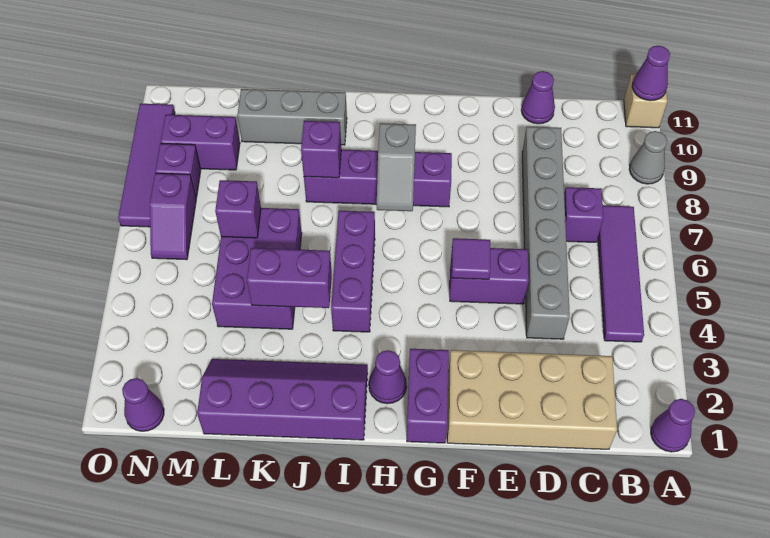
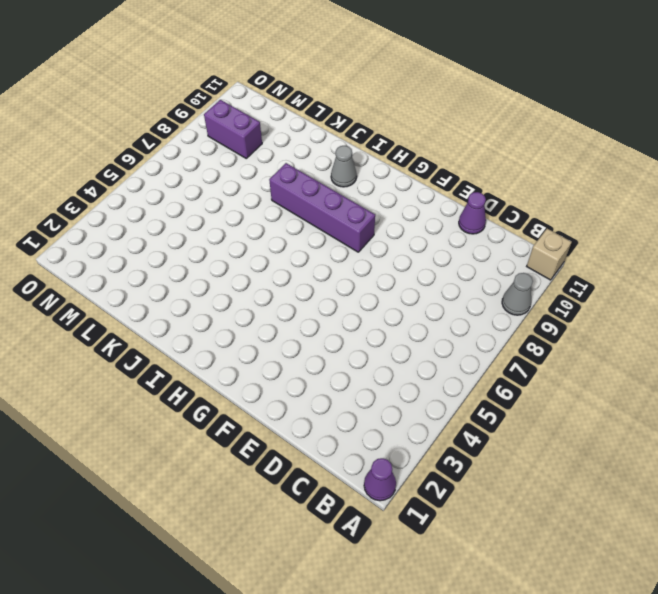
grey 1x1 cone [331,146,357,187] -> none
none -> purple 1x4 tile [598,206,644,342]
none -> tan 2x4 brick [447,350,617,449]
none -> purple 1x1 brick [564,187,603,242]

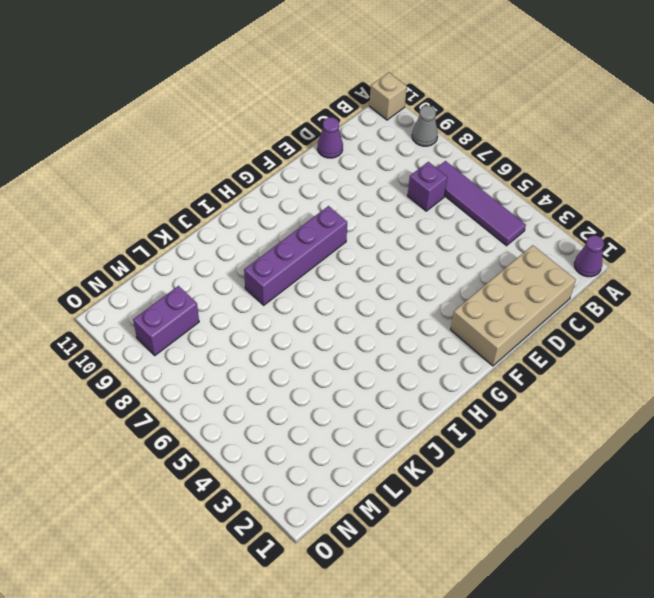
none -> grey 1x6 brick [522,127,570,339]
none -> purple 1x2 brick [450,248,529,304]
none -> purple 1x2 brick [407,349,449,443]

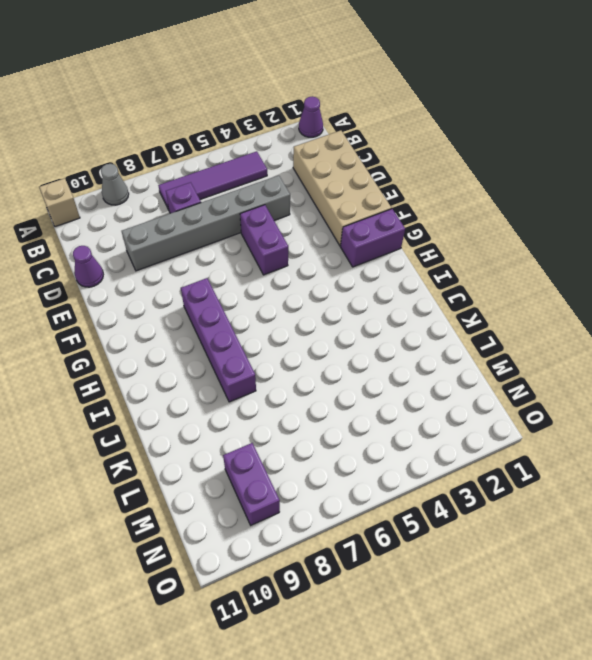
none -> purple 1x1 cone [369,350,407,404]
none -> purple 2x4 slope [197,359,368,440]
none -> purple 1x3 brick [331,211,375,332]

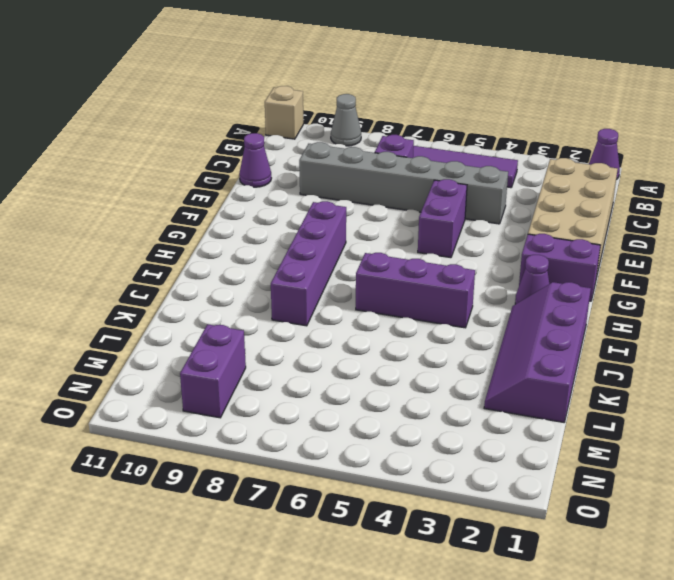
none -> grey 1x3 brick [237,89,347,145]
none -> purple 2x3 brick [212,208,302,329]
none -> purple 1x1 cone [122,378,164,431]

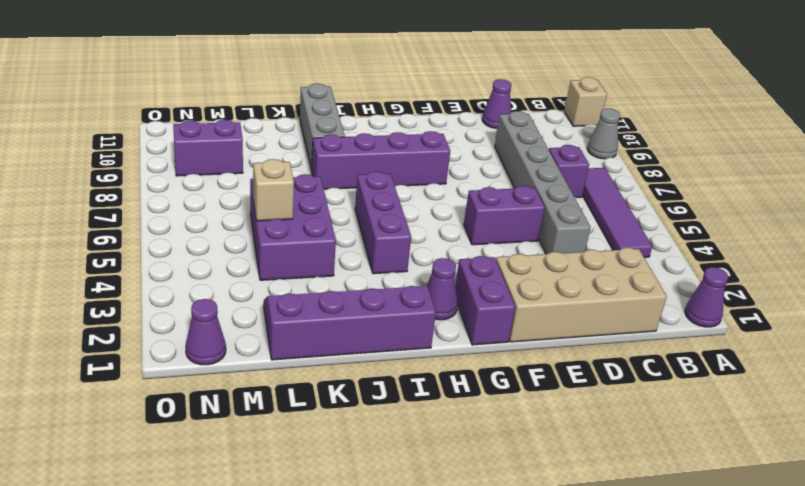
grey 1x3 brick [300,84,345,170] -> grey 1x3 brick turned to [237,89,347,145]
tan 1x1 brick [253,159,294,221] -> none
none -> purple 1x2 slope [150,173,196,260]
none -> purple 1x1 brick [155,143,201,198]
none -> purple 1x4 tile [118,104,175,227]

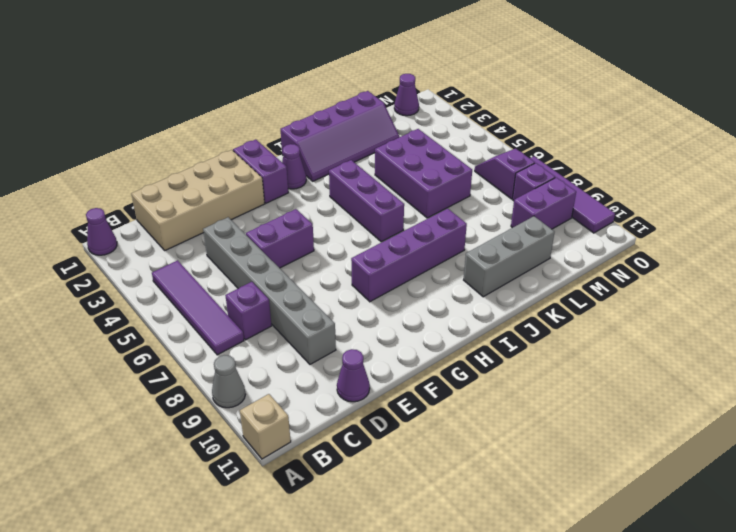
none -> purple 1x1 cone [632,46,670,101]
none -> purple 1x1 tile [452,238,490,279]
none -> grey 1x2 slope [377,123,416,211]

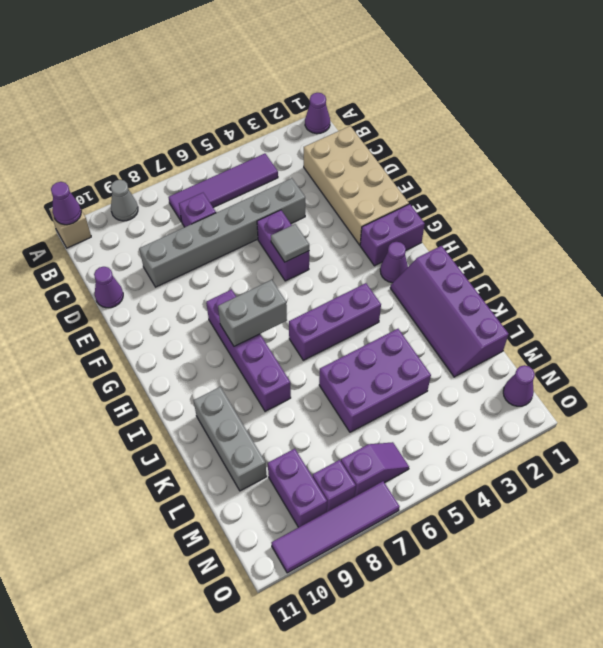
grey 1x1 tile [271,224,309,262] -> purple 1x1 tile [452,238,490,279]
grey 1x2 brick [218,280,287,346] -> grey 1x2 slope [377,123,416,211]
none -> purple 1x2 brick [247,248,332,308]
none -> purple 1x1 brick [301,121,341,178]
none -> purple 1x1 brick [215,180,261,238]

